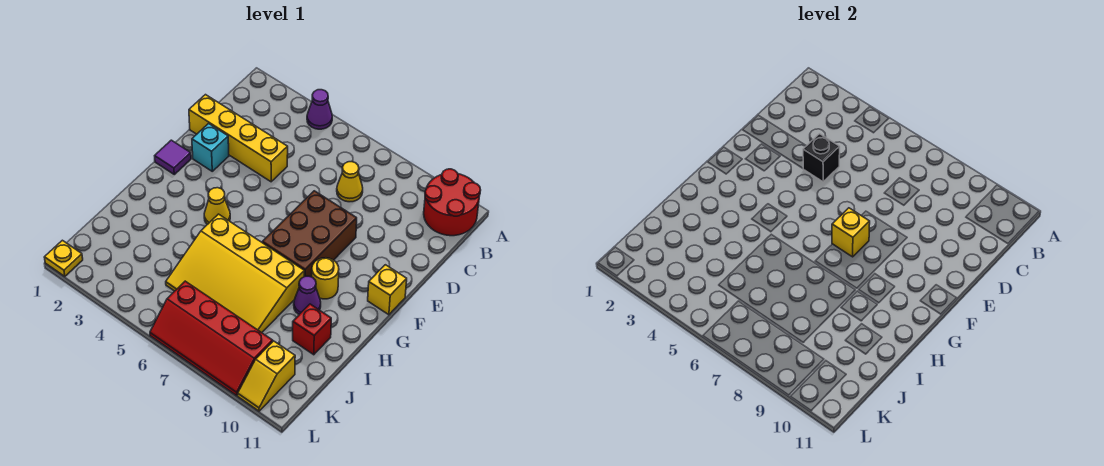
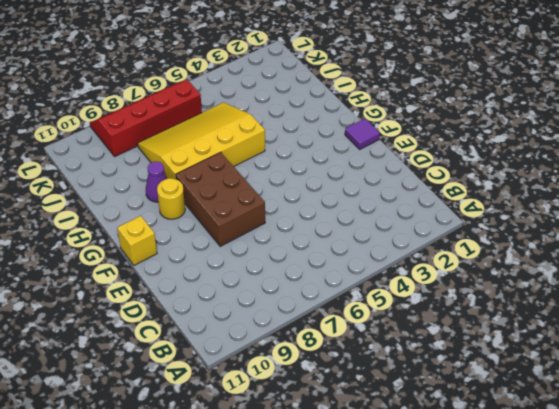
none -> purple 1x1 cone [307,90,332,129]
none -> red 2x2 round brick [424,169,481,236]
none -> yellow 1x1 cone [337,162,363,202]

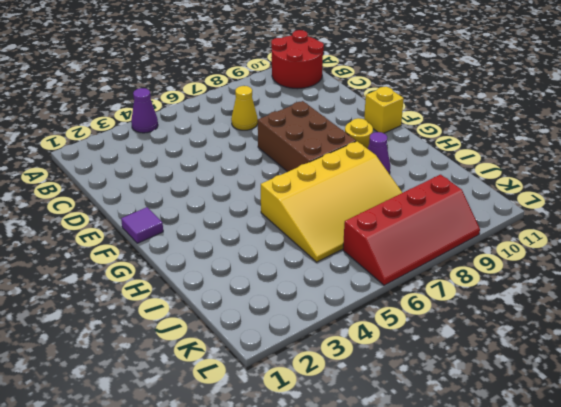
none -> yellow 1x4 brick [189,95,288,182]
none -> cyan 1x1 brick [192,124,229,171]
none -> yellow 1x1 cone [204,188,230,224]

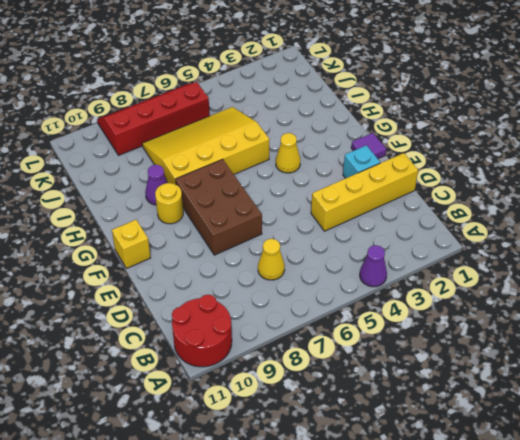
none -> red 1x1 brick [293,304,331,355]
none -> yellow 1x2 slope [238,341,295,411]
none -> yellow 1x1 plate [44,240,83,276]

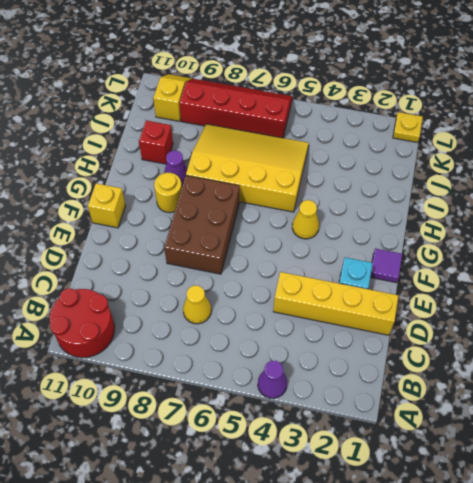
none -> black 1x1 brick [803,134,840,182]
none -> yellow 1x1 brick [832,208,870,257]

